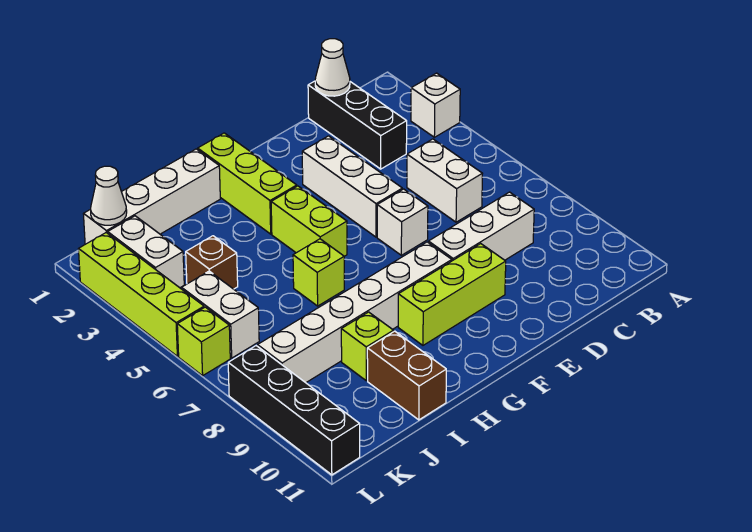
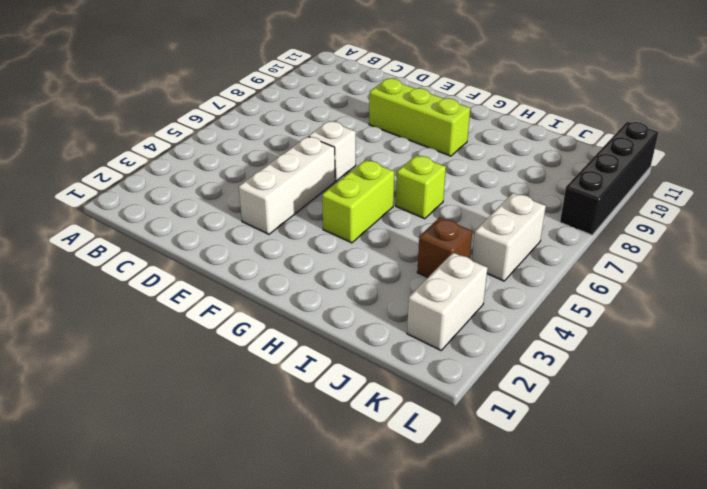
none -> white 1x1 brick [411,73,460,137]
none -> black 1x3 brick [308,81,407,169]
none -> white 1x2 brick [407,139,483,222]

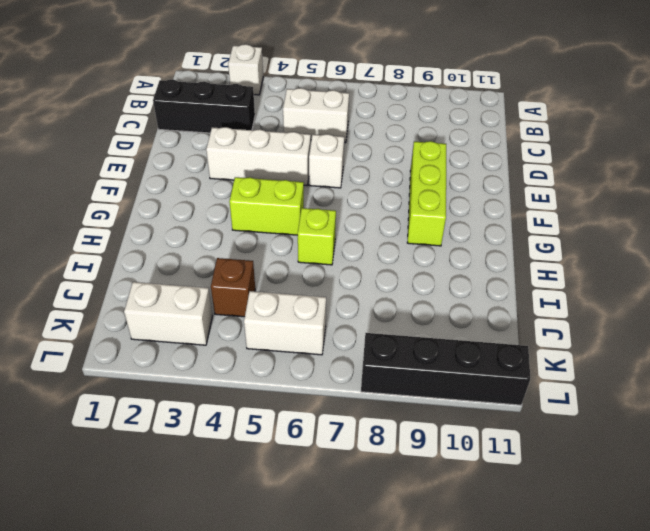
none -> white 1x3 brick [428,192,534,261]
none -> white 1x6 brick [258,242,452,383]
none -> lime 1x3 brick [198,133,297,234]

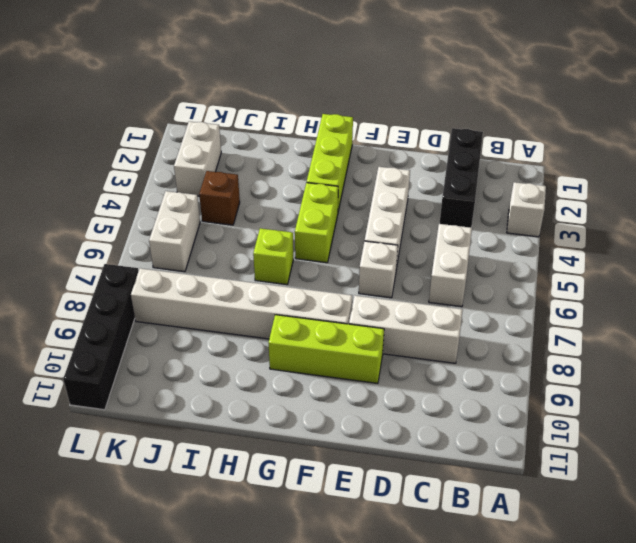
none -> white 1x4 brick [84,149,220,244]
none -> lime 1x1 brick [341,312,394,381]
none -> brown 1x2 brick [367,331,446,420]

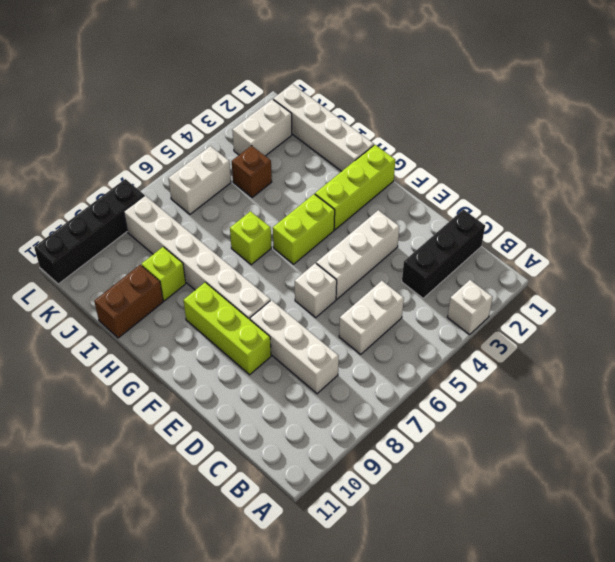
none -> lime 1x4 brick [79,233,204,356]
none -> lime 1x1 brick [177,307,230,376]
none -> white 1x1 cone [315,39,350,96]

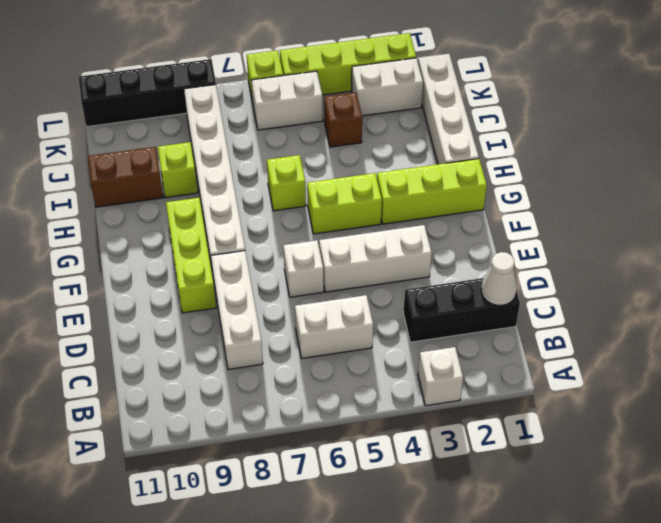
none -> white 1x1 cone [90,166,127,225]

